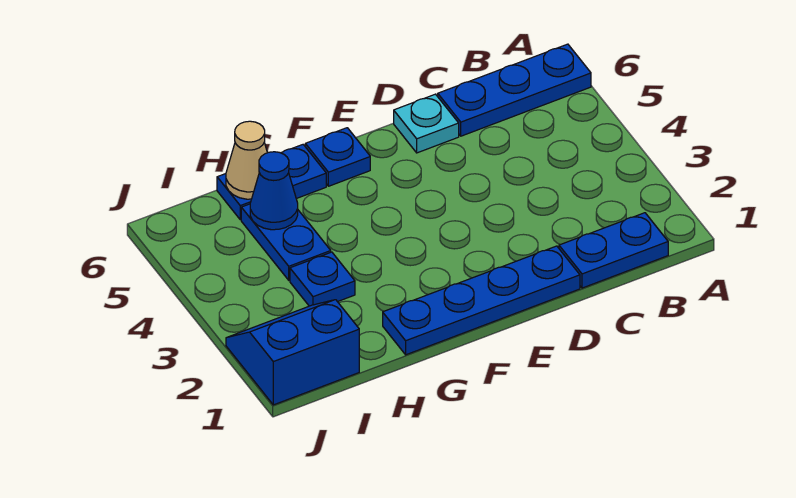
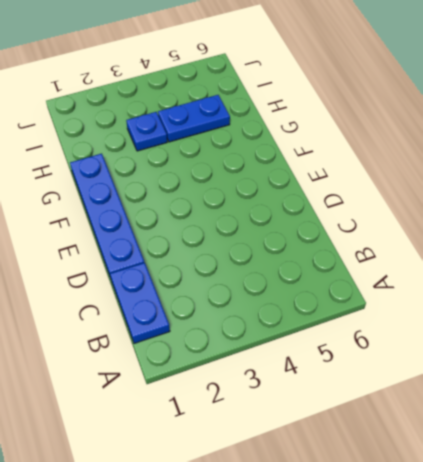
none -> blue 1x3 plate [438,44,591,136]
none -> cyan 1x1 plate [394,94,459,153]

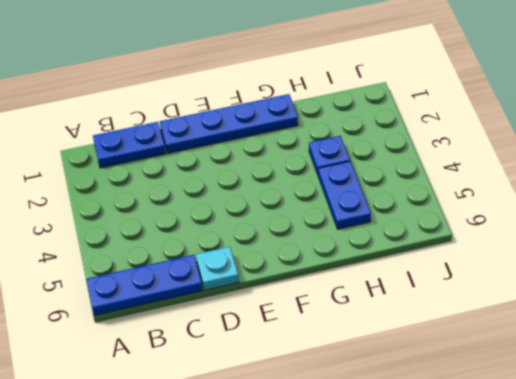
none -> blue 1x1 plate [305,128,370,186]
none -> blue 1x2 plate [217,145,326,220]

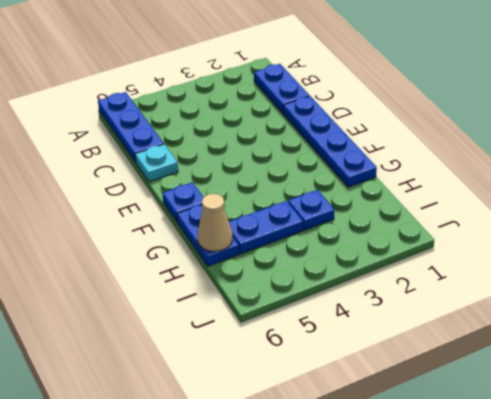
none -> blue 2x2 slope [226,300,359,405]
none -> blue 1x1 cone [250,152,298,230]

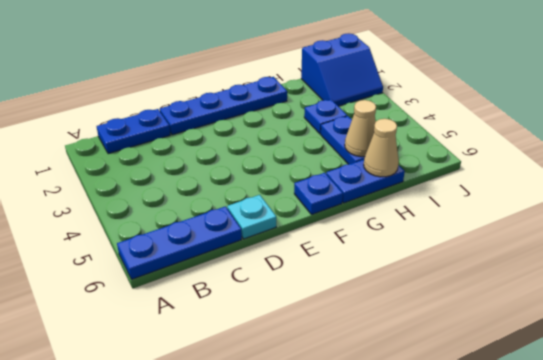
tan 1x1 cone [345,100,376,157] -> blue 1x1 cone [250,152,298,230]

